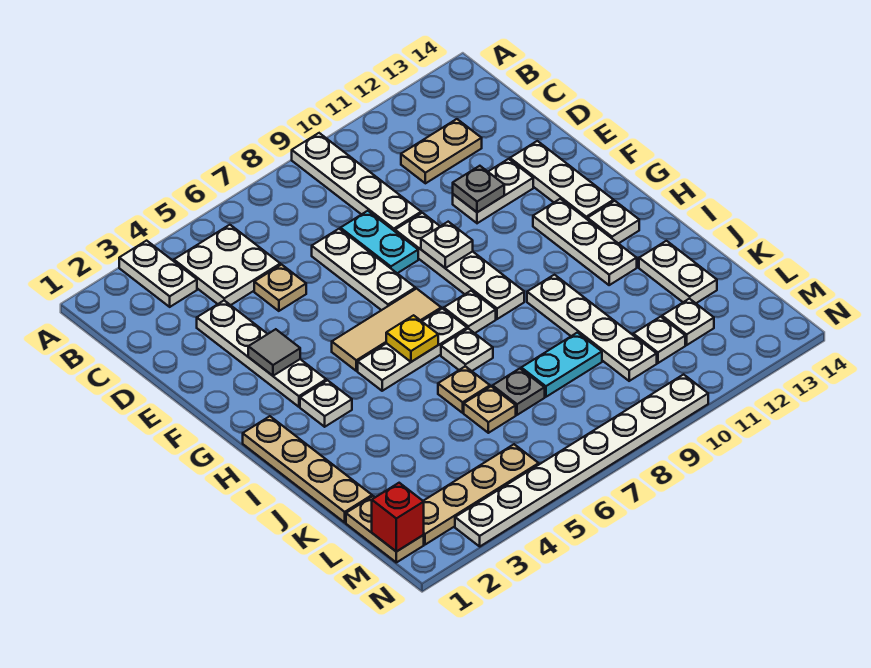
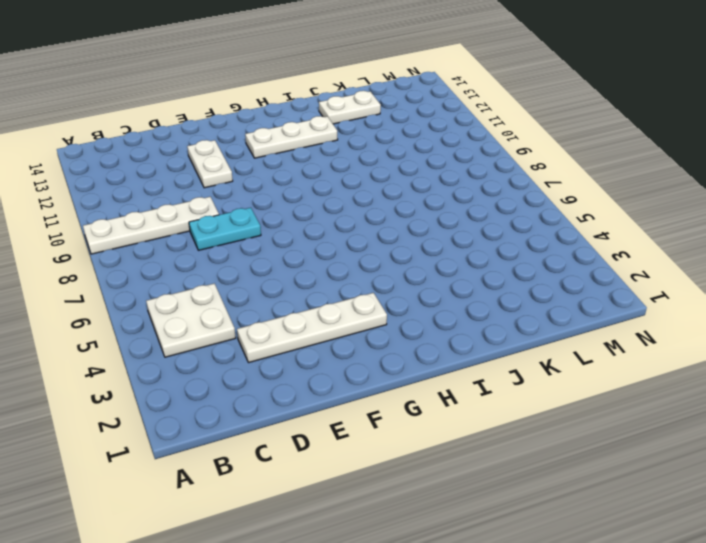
none -> white 1x2 plate [119,241,197,307]
none -> tan 1x2 plate [401,119,482,183]
none -> tan 1x1 plate [254,265,306,311]
none -> white 1x3 plate [312,229,415,310]

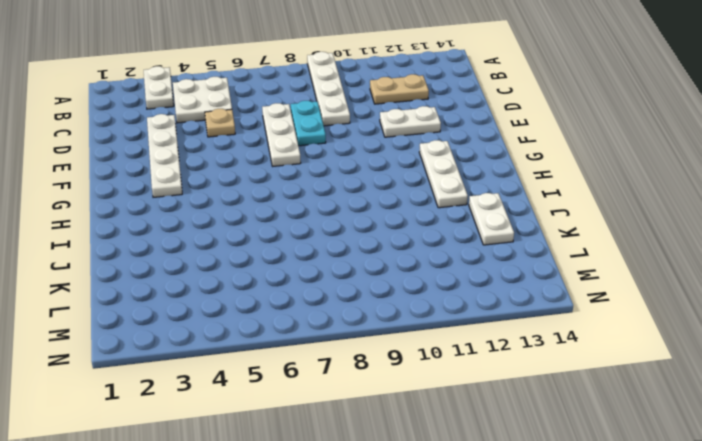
none -> white 1x4 plate [395,213,524,319]
none -> white 1x3 plate [510,141,614,219]
none -> tan 1x3 tile [332,289,441,371]
none -> tan 1x4 plate [243,416,372,522]

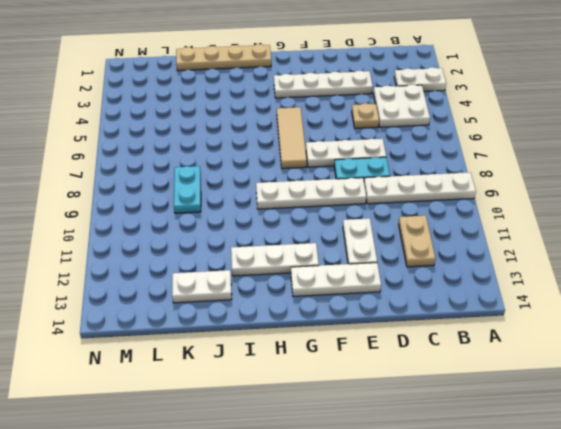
none -> white 1x1 plate [300,380,352,427]
none -> white 1x3 plate [358,309,467,391]
none -> white 1x1 plate [444,291,496,333]
none -> white 1x1 plate [587,201,639,244]

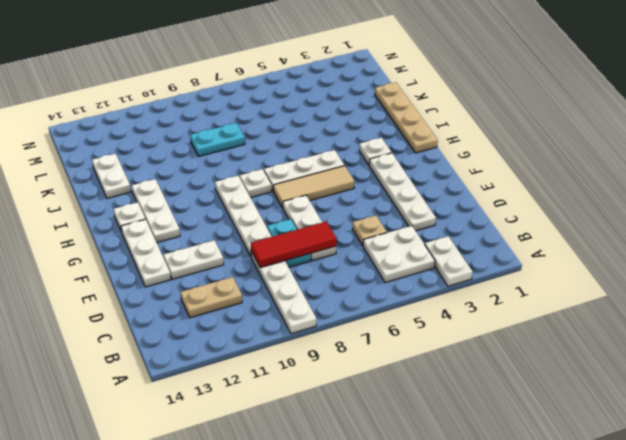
red 1x3 tile [251,222,337,268] -> none
none -> white 1x1 plate [441,329,493,371]
none -> white 1x4 plate [527,275,657,381]
none -> tan 1x1 plate [438,366,490,413]
none -> tan 1x1 plate [464,386,516,433]

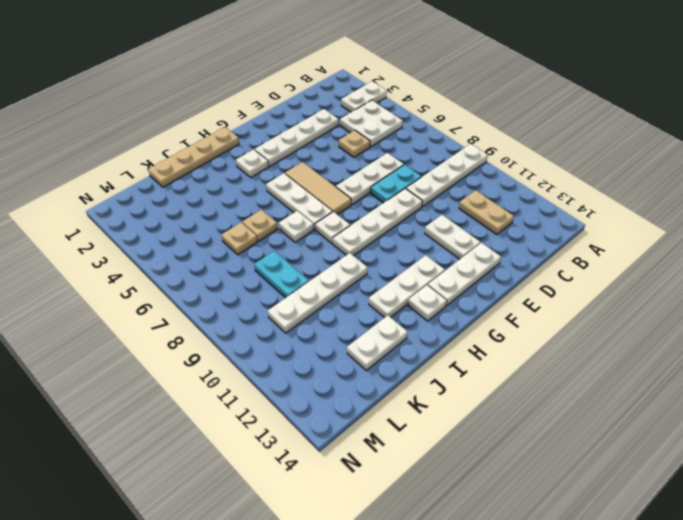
none -> grey 1x1 plate [493,369,545,415]
none -> tan 1x2 plate [346,496,424,562]
none -> white 1x1 plate [633,317,685,363]
none -> white 1x1 plate [662,299,714,345]

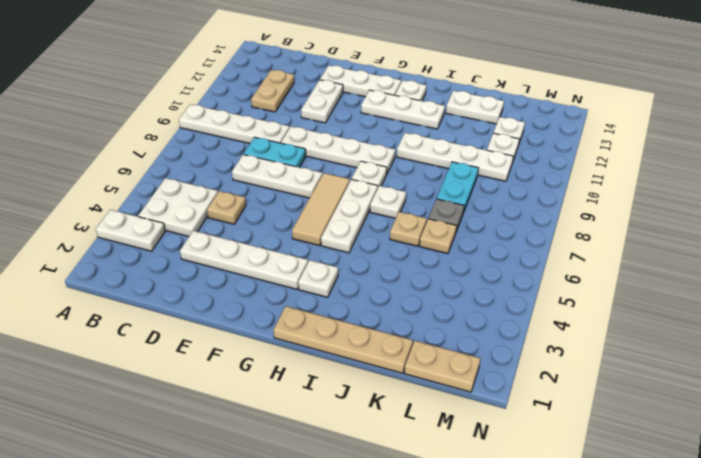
none -> tan 1x4 plate [424,444,539,545]
none -> white 1x8 plate [455,374,708,546]
none -> grey 1x1 plate [453,166,504,212]
none -> grey 1x1 tile [248,329,300,376]

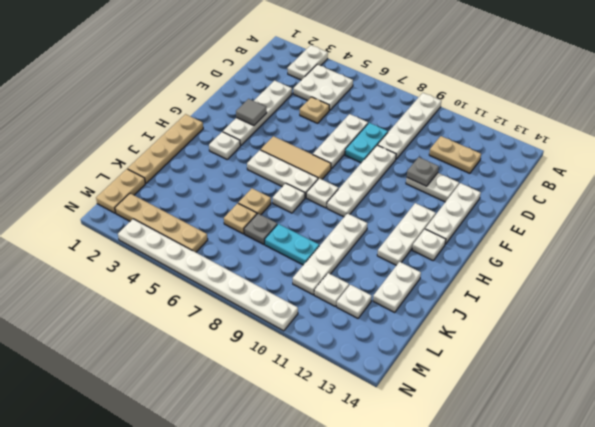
none -> white 1x1 plate [421,222,473,268]
none -> yellow 1x1 plate [386,315,438,362]
none -> red 1x1 brick [372,483,424,552]

